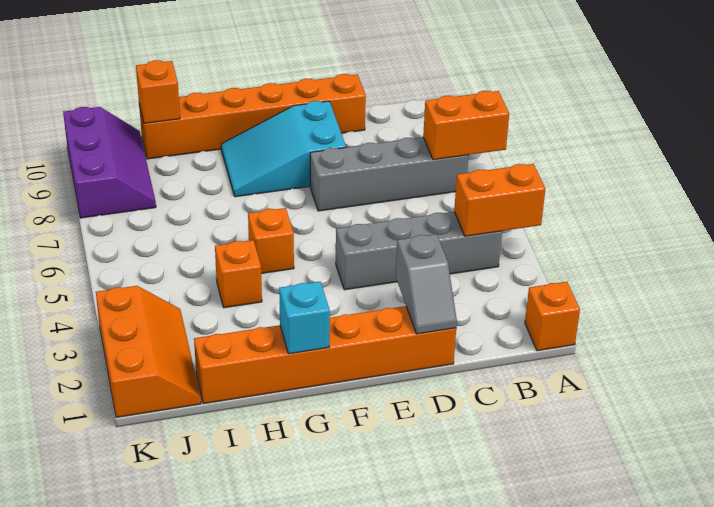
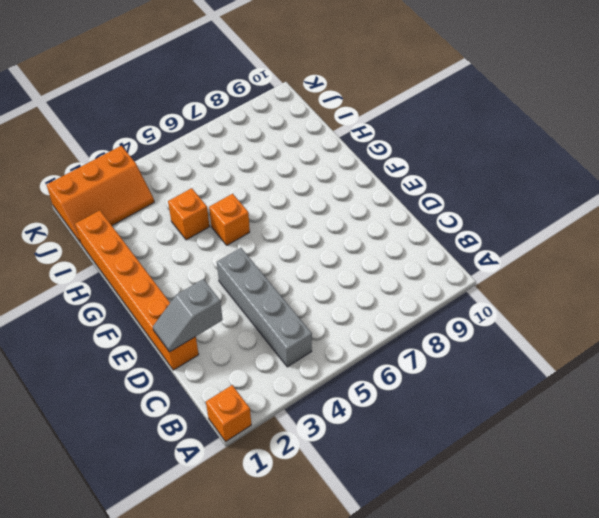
none -> grey 1x4 brick [310,137,469,211]
none -> orange 1x6 brick [139,74,366,159]
none -> cyan 2x3 slope [221,101,346,197]

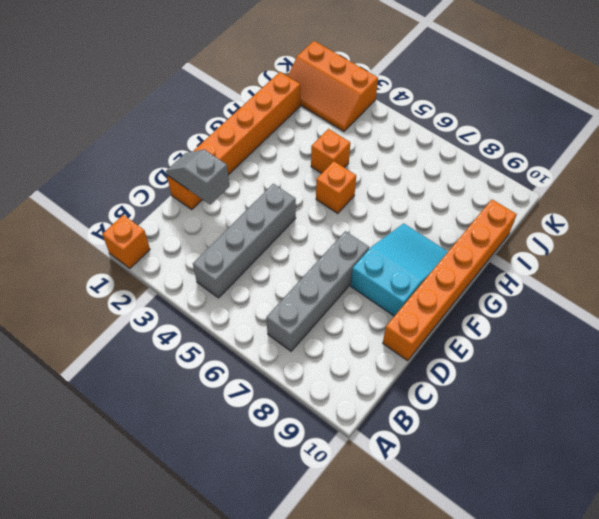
none -> purple 2x3 slope [63,107,156,218]
none -> orange 1x2 brick [454,164,545,236]
none -> orange 1x2 brick [423,91,509,160]

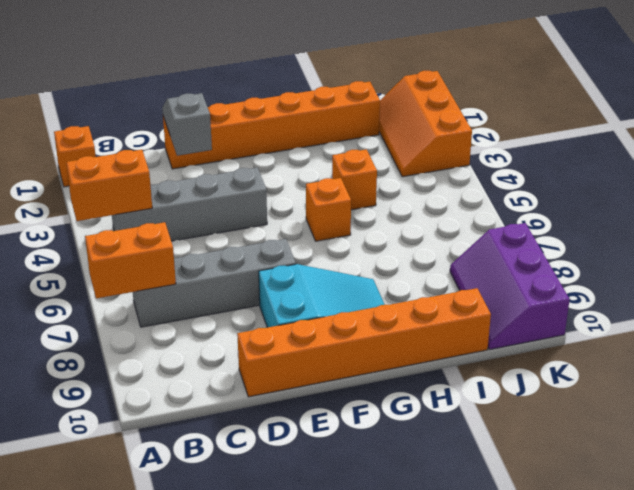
none -> cyan 1x1 brick [279,282,330,354]
none -> orange 1x1 brick [136,60,180,123]

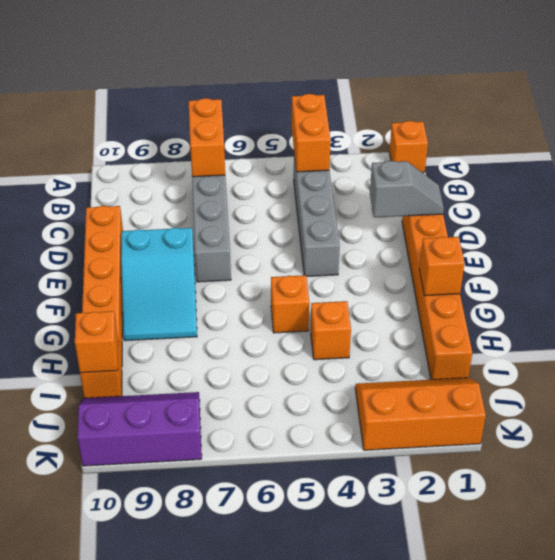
orange 1x1 brick [419,237,465,296] -> cyan 1x1 brick [279,282,330,354]

